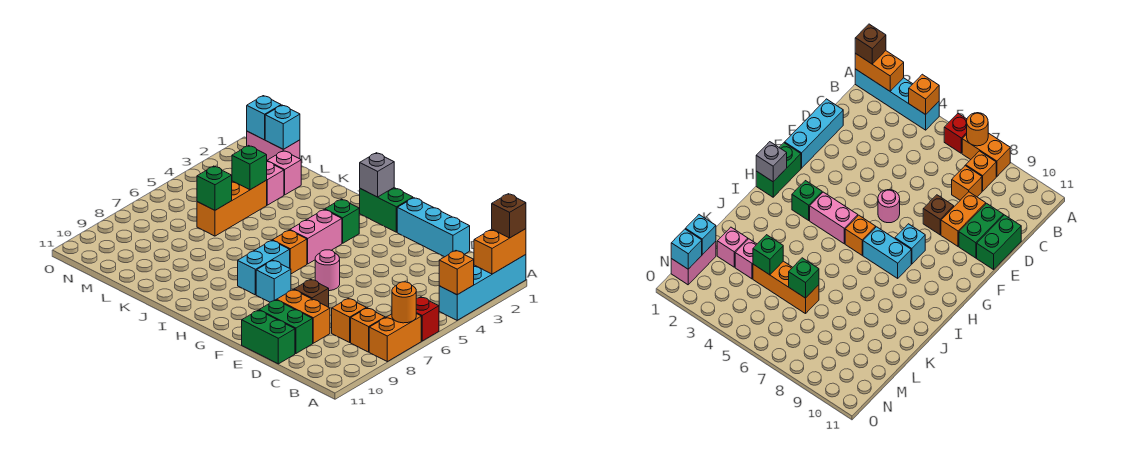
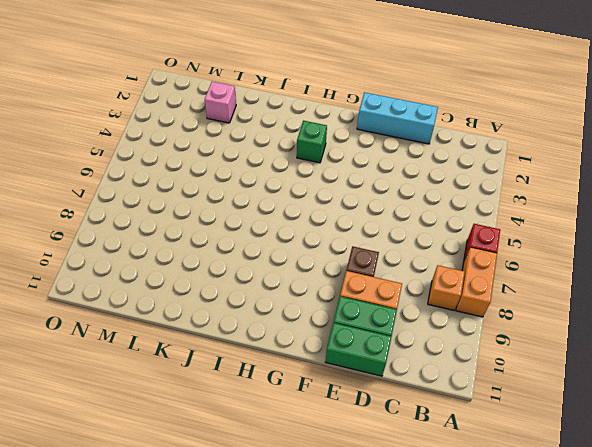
none -> cyan 1x4 brick [439,255,526,320]
none -> orange 1x1 brick [332,298,366,342]
none -> pink 1x1 round brick [315,250,340,291]
none -> green 1x2 brick [360,188,413,232]

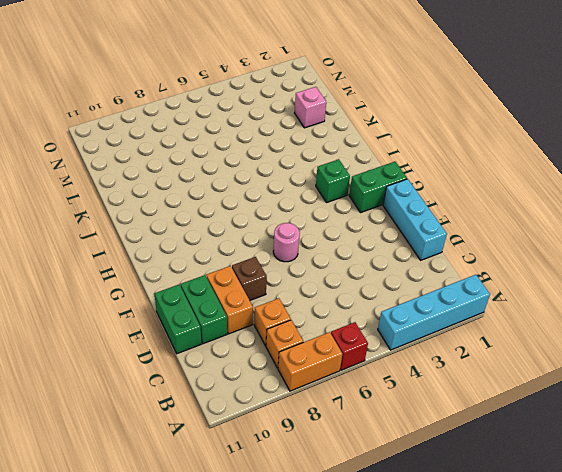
green 1x2 brick [349,162,407,212] -> green 1x2 brick turned to [360,188,413,232]
none -> cyan 1x1 brick [256,260,291,302]
none -> pink 1x2 brick [290,210,342,264]
none -> orange 1x1 brick [272,230,307,274]
none -> cyan 1x2 brick [238,240,290,295]

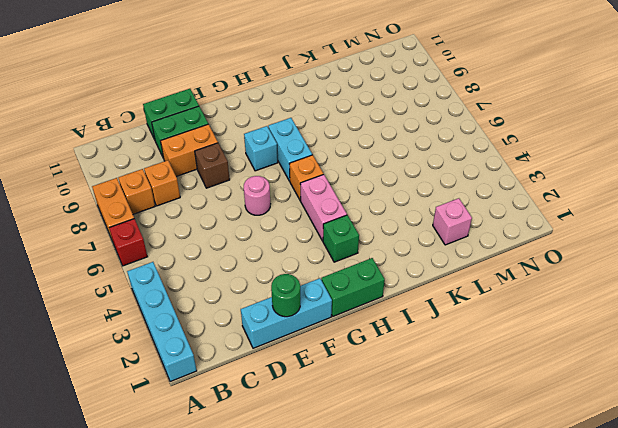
green 1x1 round brick [271,274,300,317] -> none
none -> pink 1x1 brick [266,162,284,205]
none -> orange 1x3 brick [197,181,267,236]
none -> pink 1x2 brick [247,131,300,160]
none -> orange 1x2 brick [474,229,526,274]

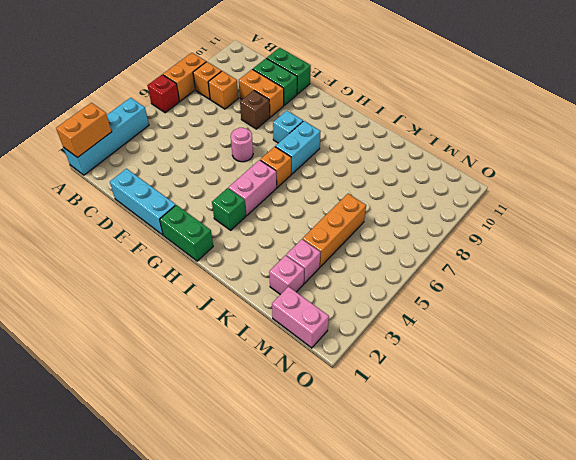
none -> orange 1x1 brick [439,251,474,295]
none -> orange 1x1 round brick [392,282,416,323]
none -> grey 1x1 brick [360,153,394,197]
none -> green 1x1 brick [232,146,267,190]

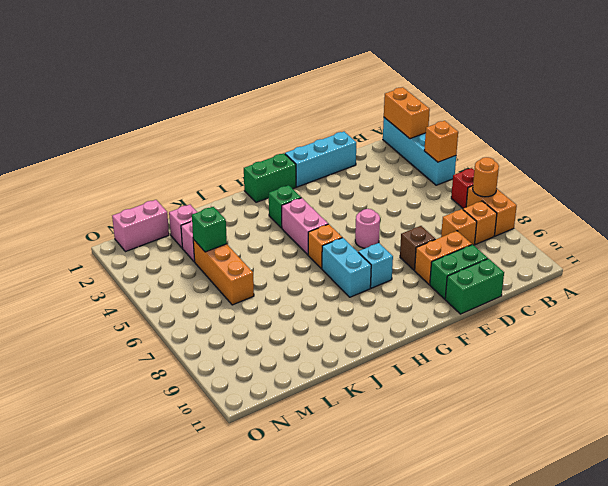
none -> grey 1x1 brick [360,153,394,197]
none -> green 1x1 brick [197,166,232,210]
none -> cyan 1x1 brick [265,105,300,149]
none -> cyan 1x1 brick [247,96,281,140]

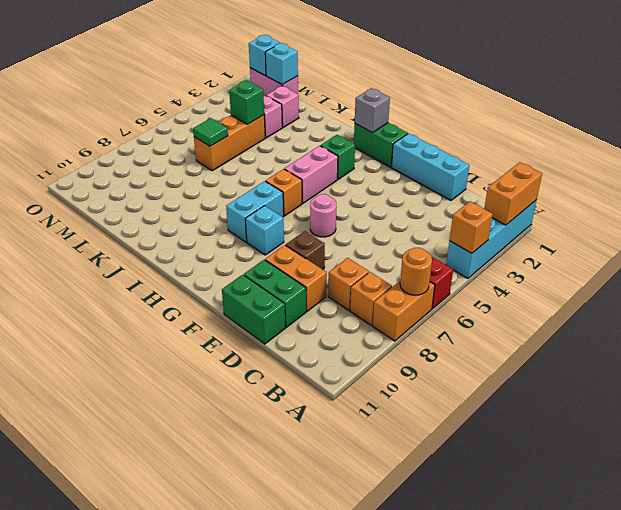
green 1x1 tile [193,118,228,146] -> green 1x1 brick [197,166,232,210]
none -> brown 1x1 brick [492,194,526,238]

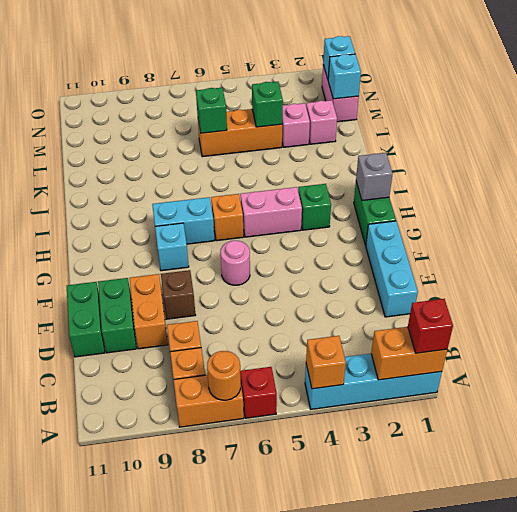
red 1x1 brick [408,299,453,353] -> brown 1x1 brick [492,194,526,238]

